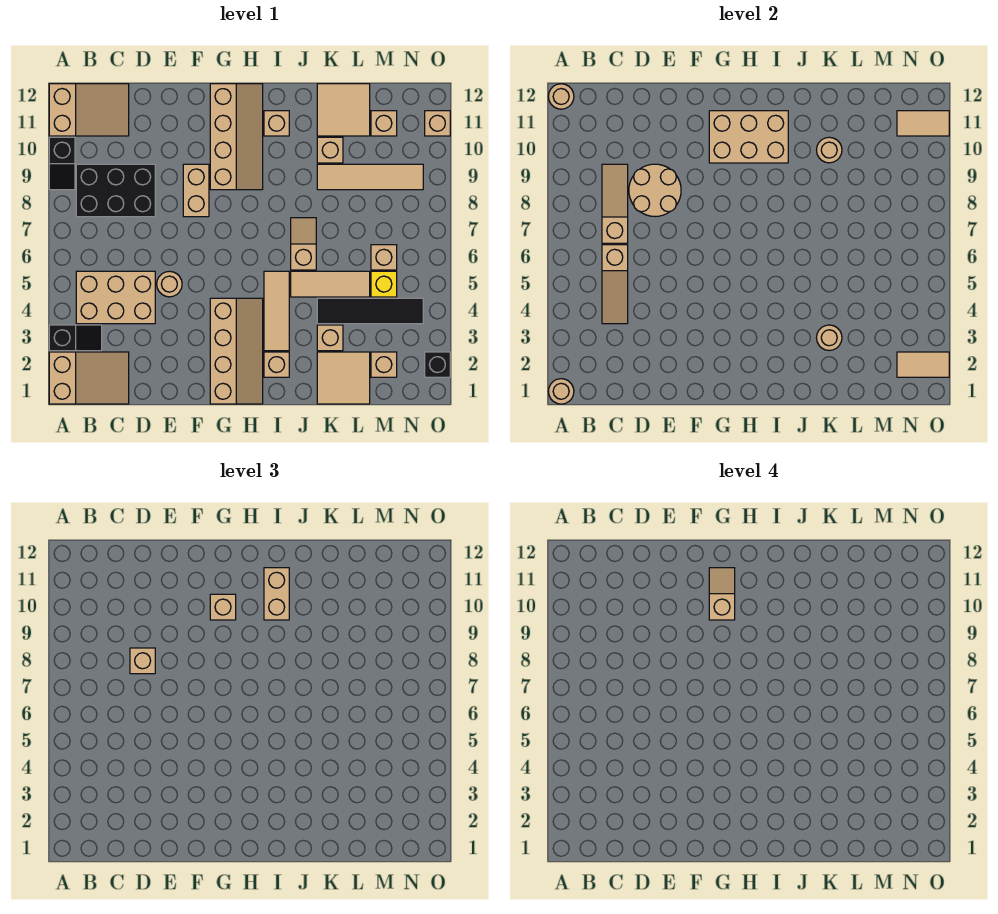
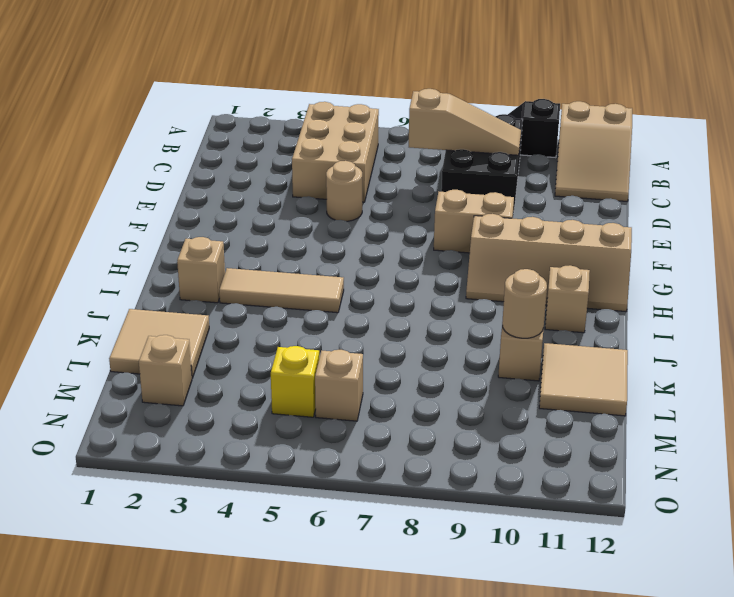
none -> tan 2x3 slope [49,352,129,404]
none -> black 1x2 slope [49,325,102,351]
none -> tan 2x4 slope [210,298,263,404]
none -> tan 1x3 tile [291,271,370,297]

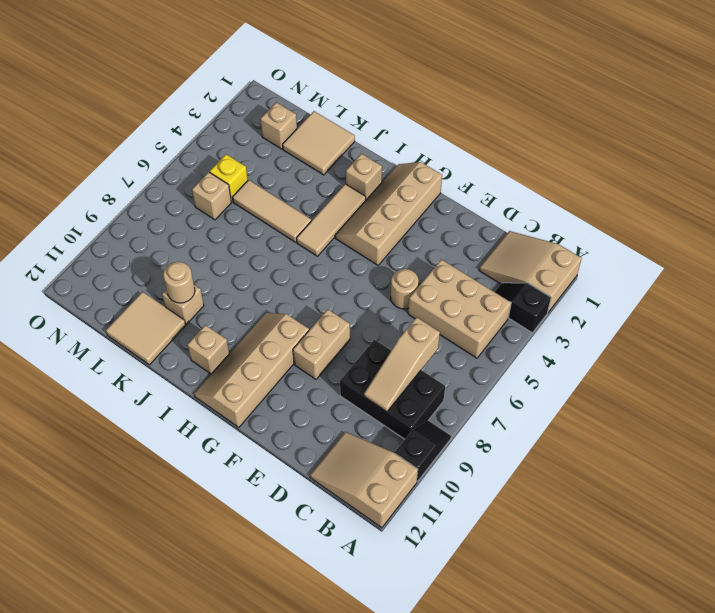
none -> tan 1x2 slope [291,218,316,270]
none -> tan 1x1 brick [317,325,343,351]
none -> black 1x4 tile [317,298,423,324]
none -> tan 1x4 tile [317,164,423,190]

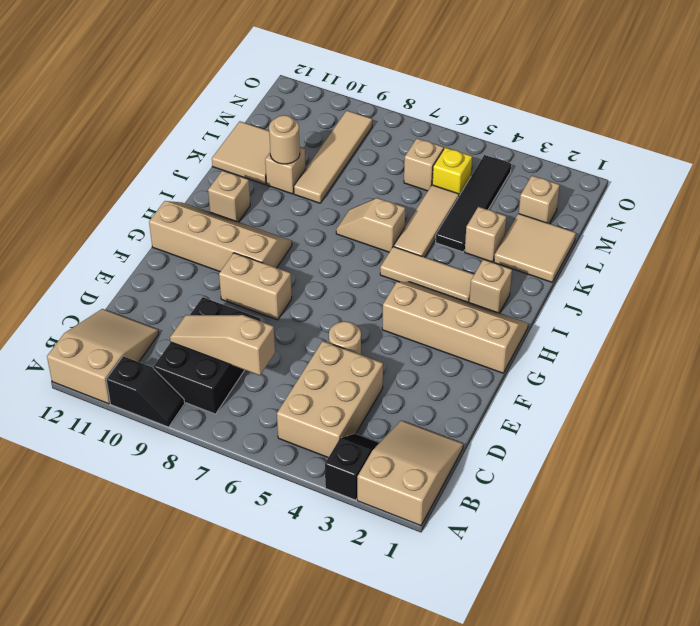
none -> tan 1x1 brick [371,111,397,136]
none -> black 1x1 brick [425,352,450,377]
none -> tan 1x1 brick [425,111,450,136]
none -> tan 1x1 round brick [548,379,574,404]

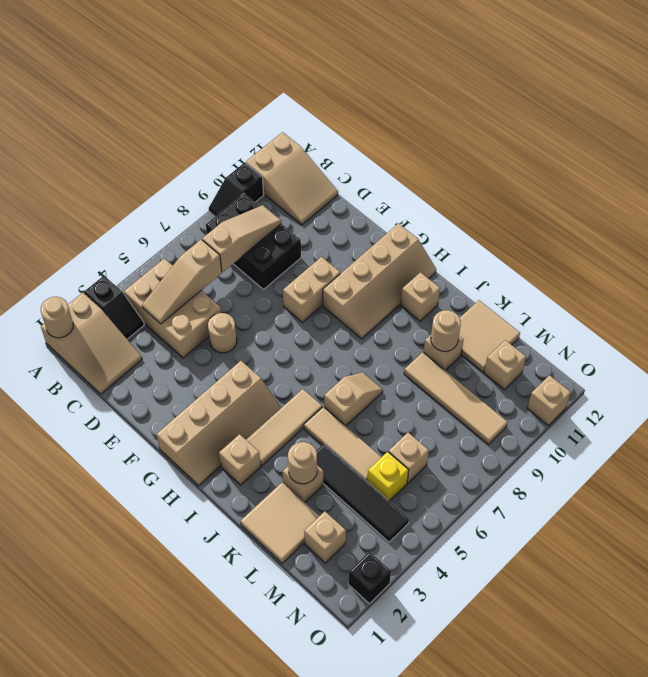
none -> tan 1x1 round brick [548,84,574,109]
none -> tan 2x2 round brick [629,164,681,216]
none -> tan 2x3 brick [709,111,788,163]
none -> tan 1x2 tile [897,352,949,377]

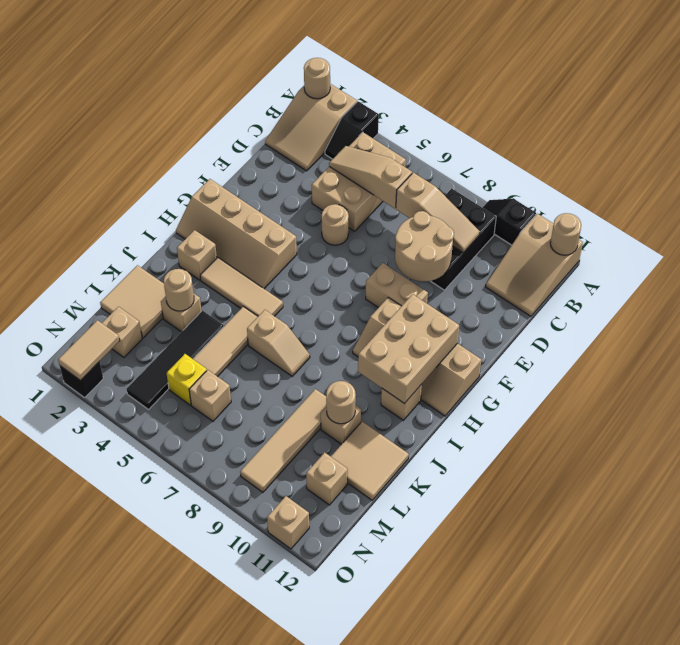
none -> tan 1x2 tile [897,111,949,136]
none -> tan 1x1 brick [130,648,155,674]
none -> tan 1x1 brick [210,594,236,620]
none -> tan 1x2 brick [264,568,289,620]

